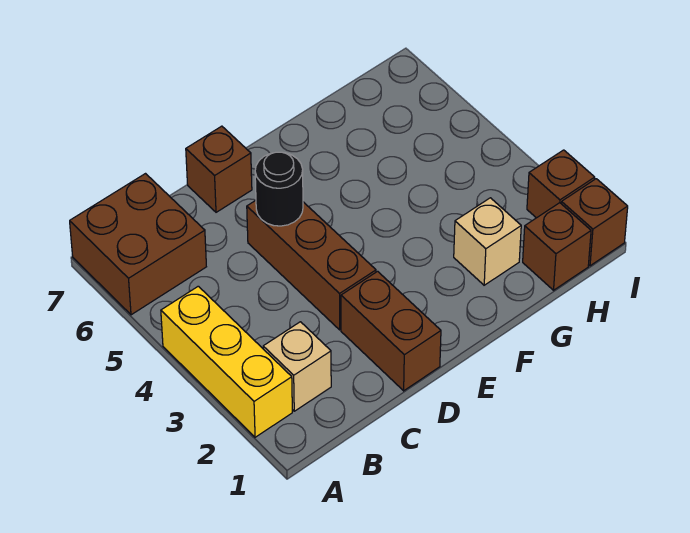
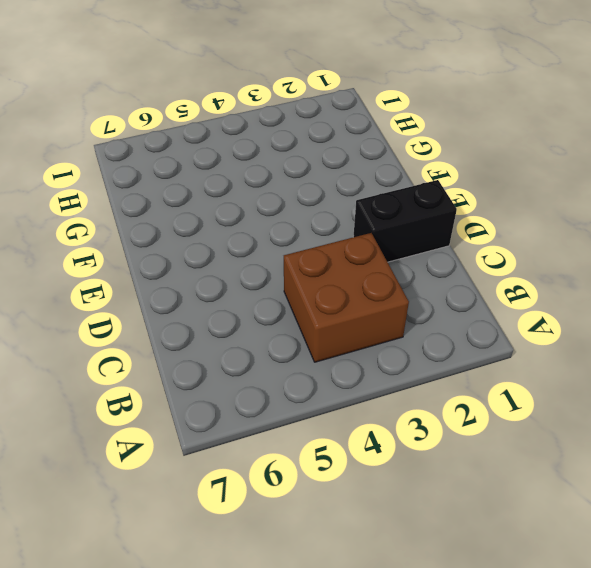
brown 2x2 brick [284,233,409,362] -> brown 2x2 brick moved to [70,174,206,315]
black 1x2 brick [353,180,457,262] -> brown 1x2 brick [341,271,441,391]
none -> yellow 1x3 brick [161,286,292,437]
none -> tan 1x1 brick [263,322,331,411]

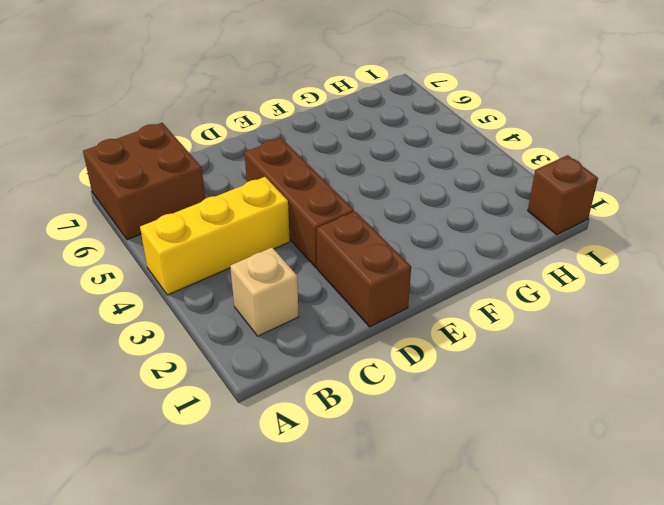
yellow 1x3 brick [140,177,290,295] -> yellow 1x3 brick turned to [161,286,292,437]
none -> brown 1x1 brick [186,126,252,212]
none -> tan 1x1 brick [454,198,521,285]

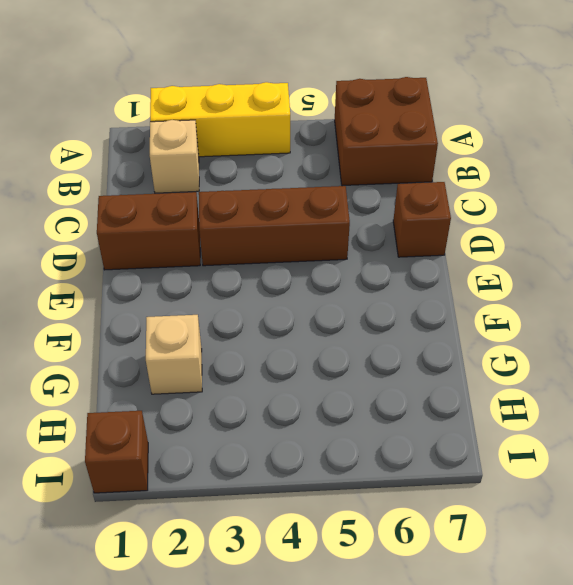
none -> brown 1x1 brick [523,203,591,290]
none -> brown 1x1 brick [527,150,595,218]

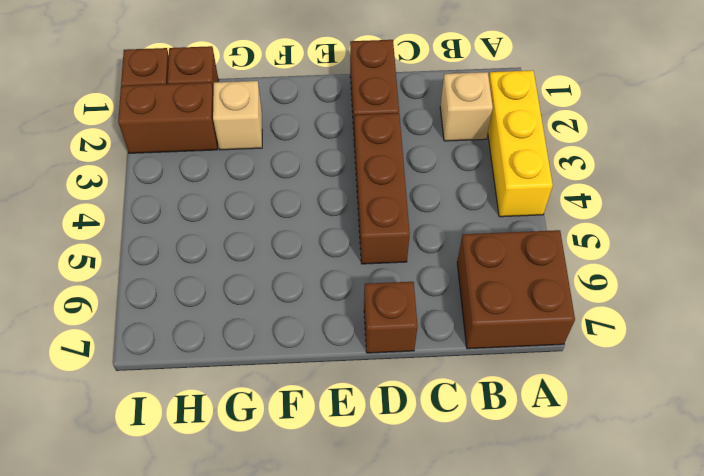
brown 1x2 brick [118,83,217,153] -> brown 1x1 brick [527,150,595,218]
none -> black 1x1 round brick [255,152,303,226]

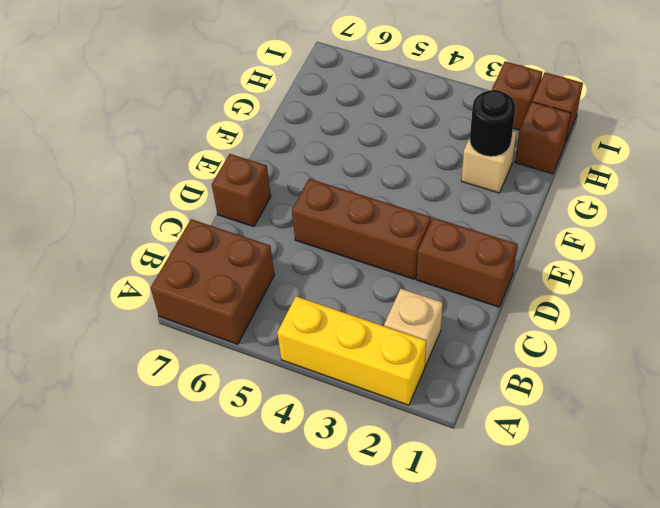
black 1x1 round brick [470,90,516,157] -> black 1x1 round brick moved to [255,152,303,226]

